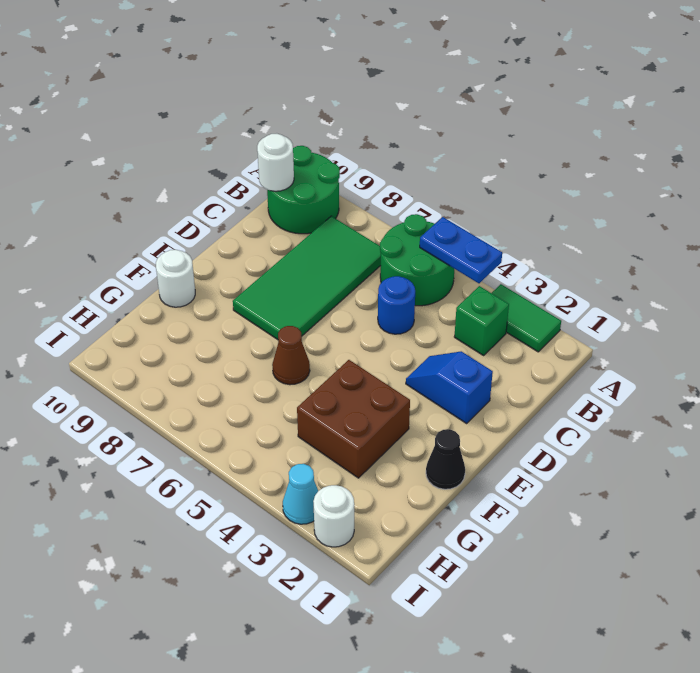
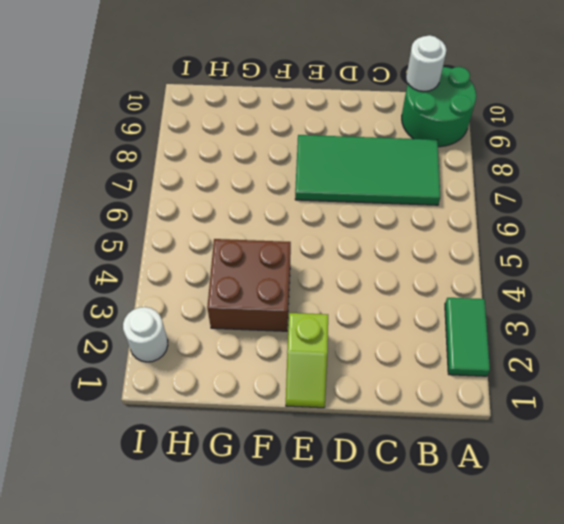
lime 1x2 slope [286,313,328,408] -> none
none -> green 2x2 round brick [380,214,454,306]
none -> green 1x1 brick [454,286,509,355]
none -> blue 1x1 round brick [378,276,415,334]

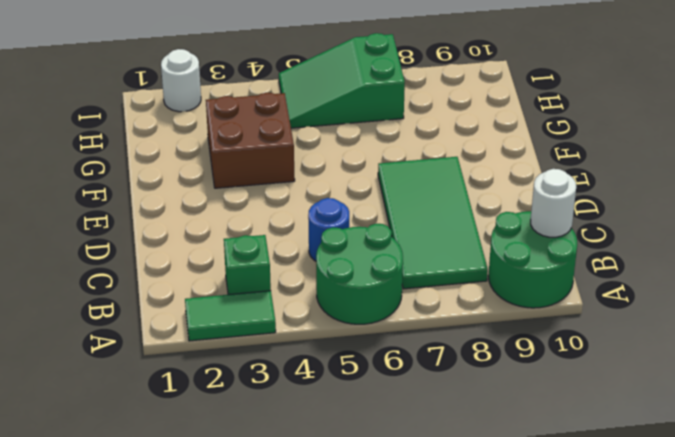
green 2x3 slope [279,33,405,128] -> none
none -> blue 1x2 slope [406,351,493,423]
none -> black 1x1 cone [426,429,465,489]
none -> brown 1x1 cone [272,326,310,385]

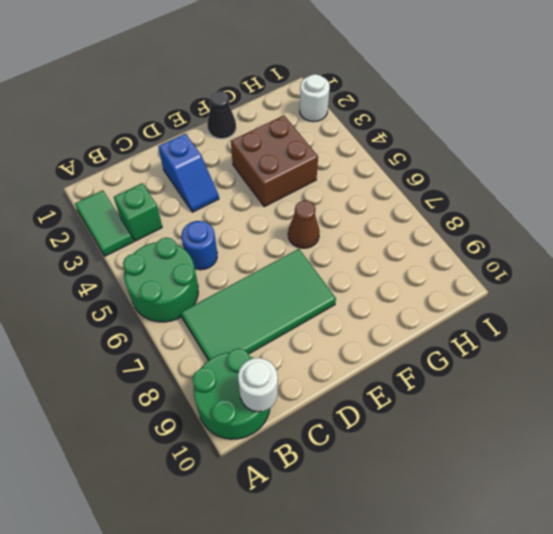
none -> white 1x1 round brick [156,250,195,307]
none -> cyan 1x1 cone [283,464,318,524]
none -> blue 1x2 plate [420,217,502,283]

